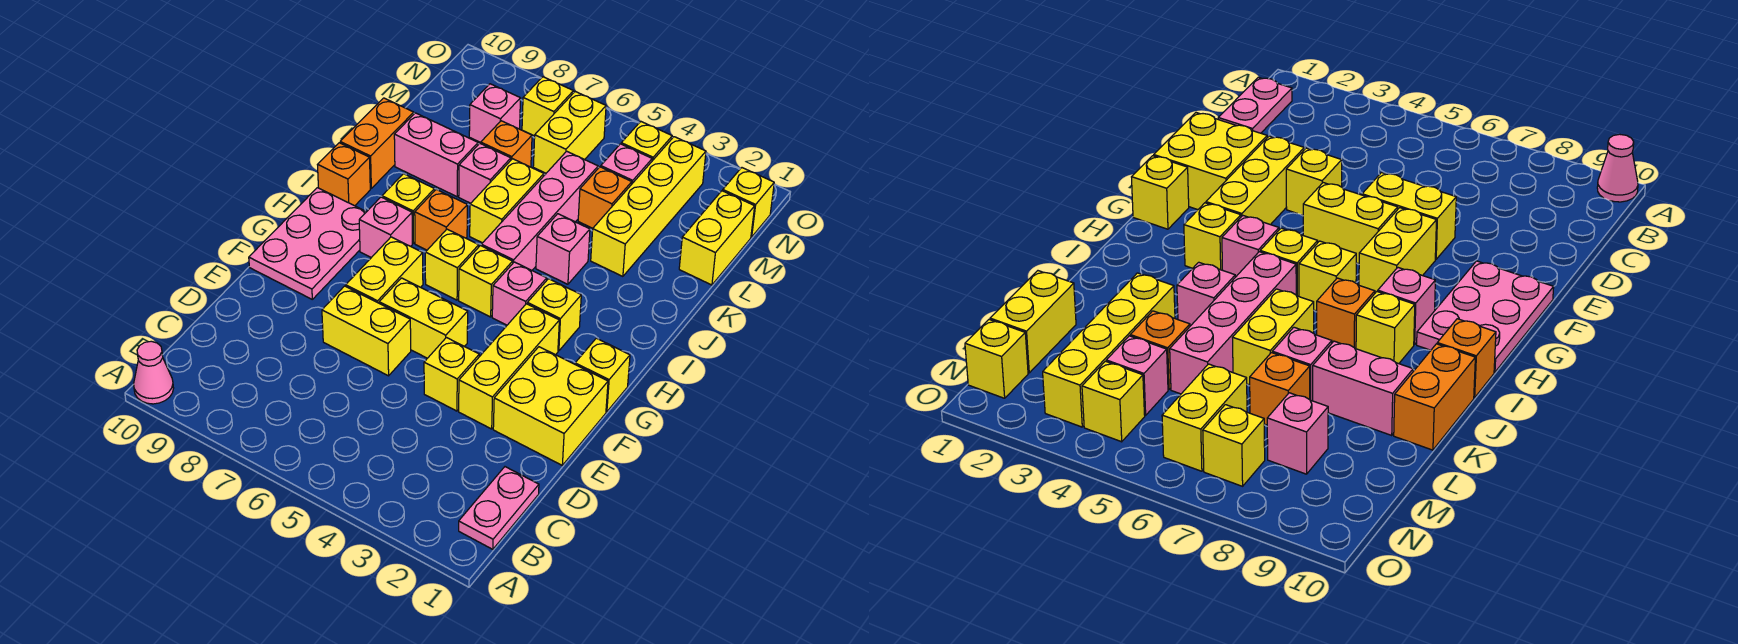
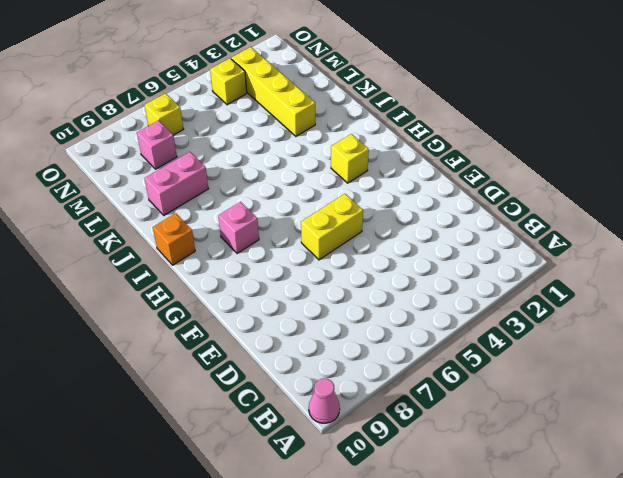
none -> pink 1x2 plate [459,467,539,549]
none -> yellow 2x2 brick [493,347,608,465]
none -> yellow 1x3 brick [459,304,559,429]
none -> yellow 1x1 brick [424,338,479,411]

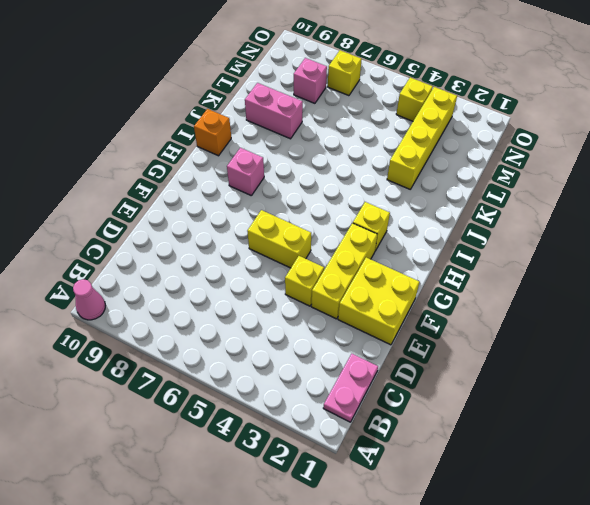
none -> yellow 1x2 brick [322,286,411,376]
none -> yellow 1x2 brick [346,237,423,303]
none -> pink 2x3 plate [249,188,366,299]
none -> yellow 1x1 brick [575,338,630,412]

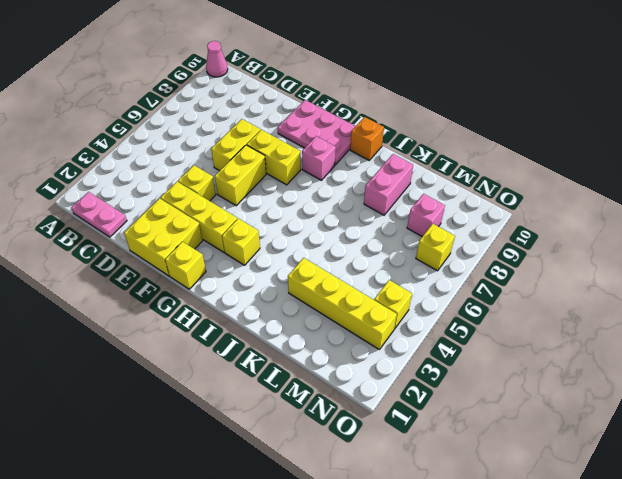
none -> pink 1x1 brick [492,262,547,325]
none -> yellow 1x1 brick [459,246,513,317]
none -> yellow 1x1 brick [425,229,479,300]
none -> pink 1x4 brick [481,151,598,270]

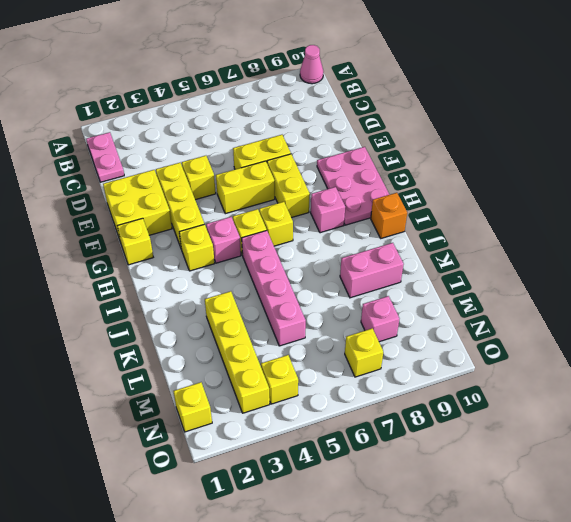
none -> orange 1x1 brick [415,190,467,250]
none -> yellow 1x1 brick [382,174,434,243]
none -> pink 1x1 brick [536,214,590,284]
none -> yellow 1x2 brick [470,159,544,243]

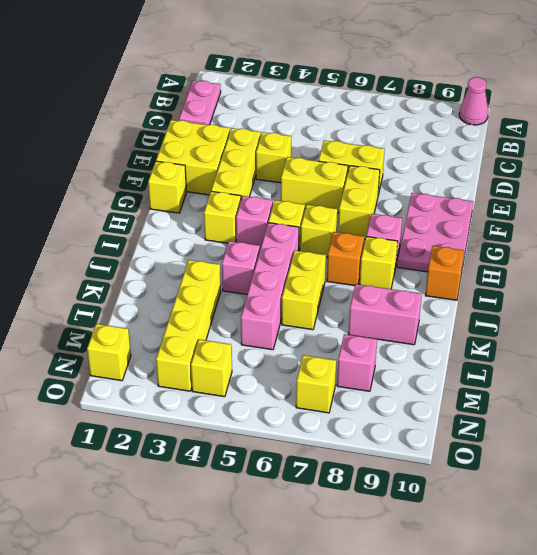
none -> orange 1x2 brick [340,98,414,188]
none -> pink 1x1 brick [459,143,511,203]
none -> yellow 1x2 brick [679,191,755,285]
none -> orange 1x1 brick [578,167,632,228]

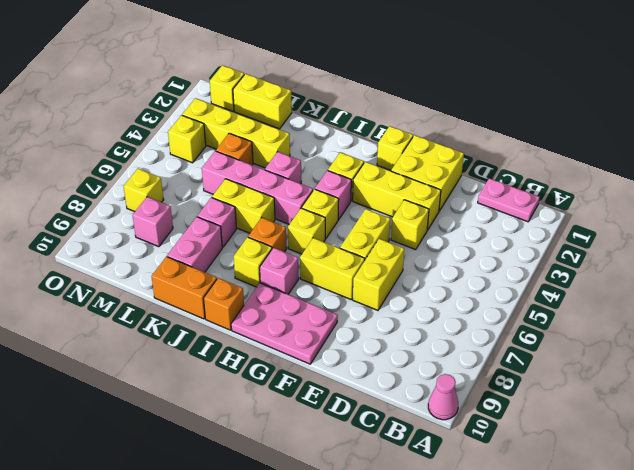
none -> orange 1x1 brick [481,121,532,167]
none -> pink 1x1 brick [601,144,652,183]
none -> yellow 1x2 brick [533,92,606,173]

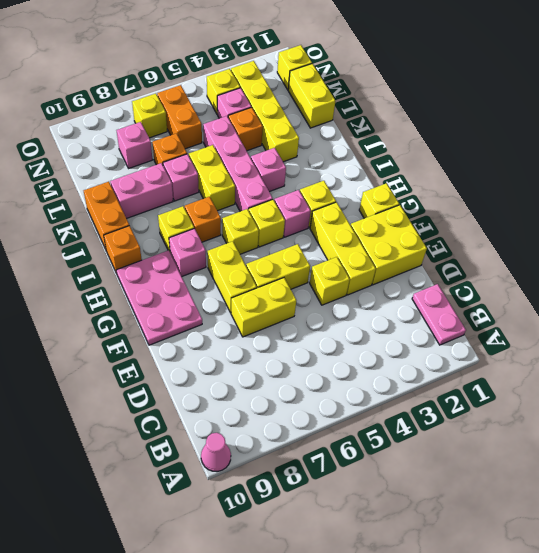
orange 1x2 brick [157,85,202,149] -> yellow 1x2 brick [533,92,606,173]

